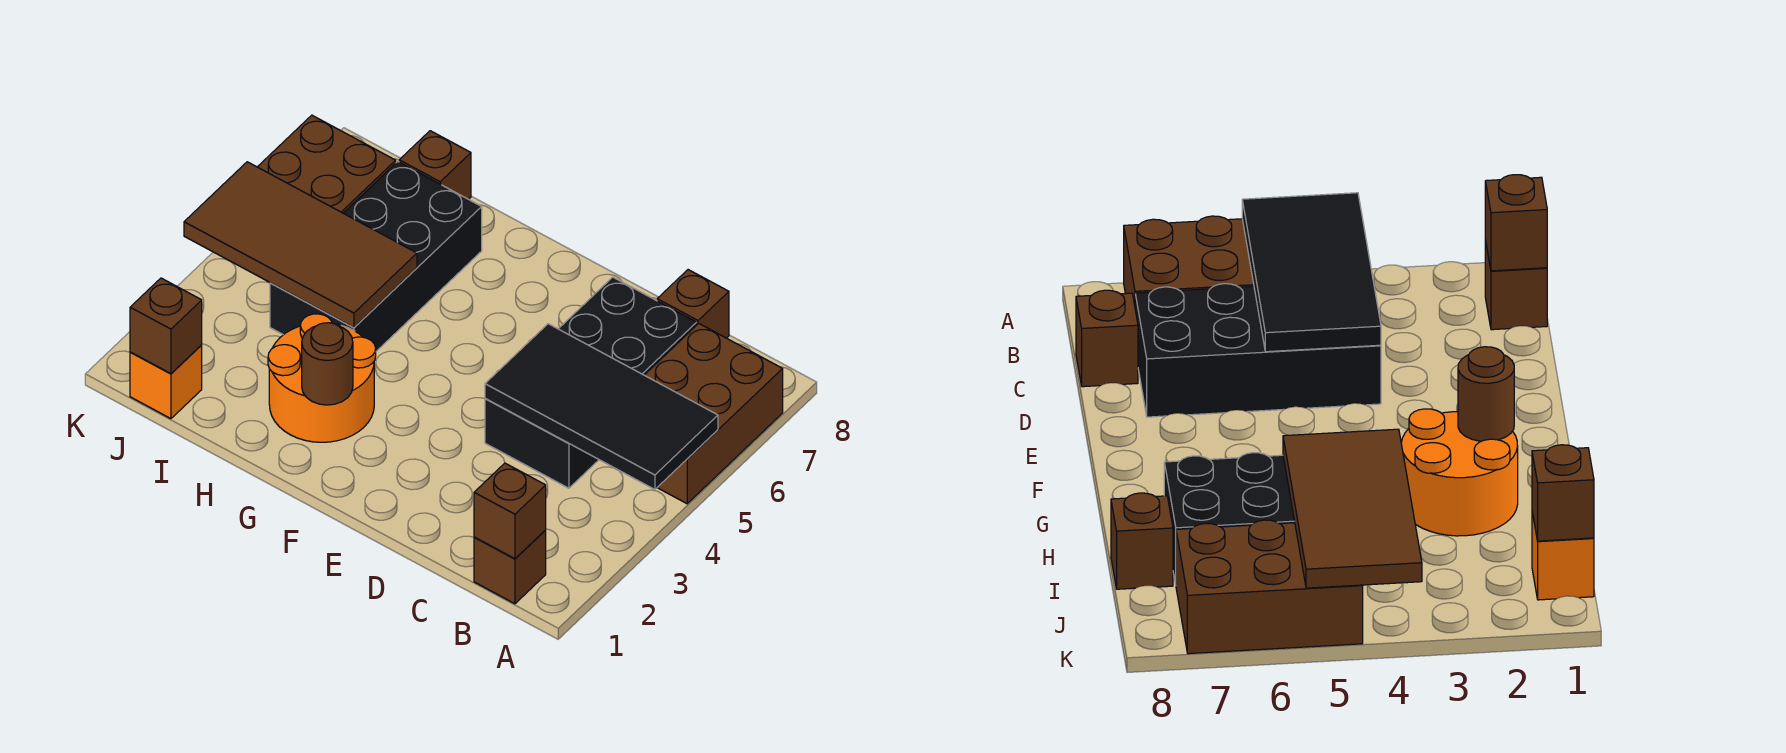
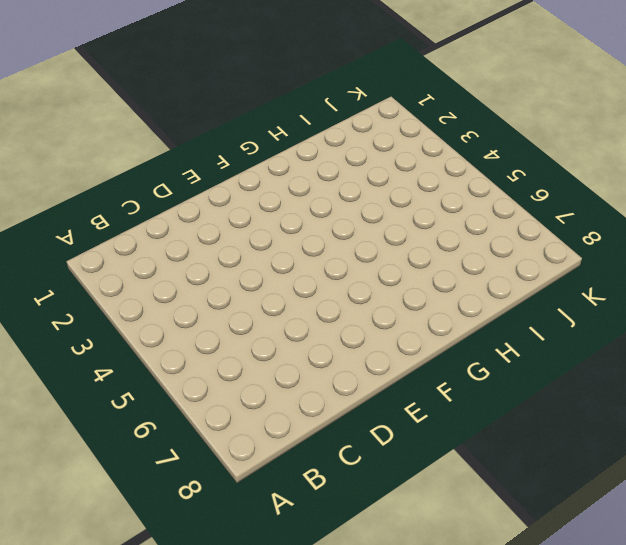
none -> brown 2x3 brick [645,323,783,504]
none -> brown 1x1 brick [474,530,546,604]
none -> black 2x4 brick [485,277,697,488]

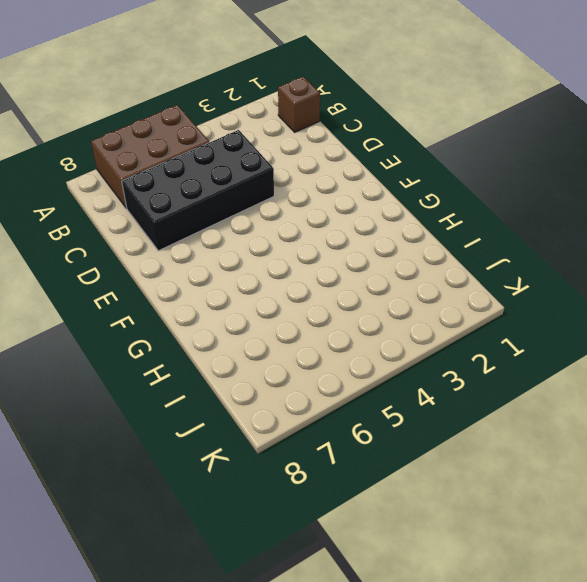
none -> brown 1x1 brick [657,270,729,338]
none -> orange 2x2 round brick [268,314,376,442]
none -> black 2x4 brick [270,162,482,351]

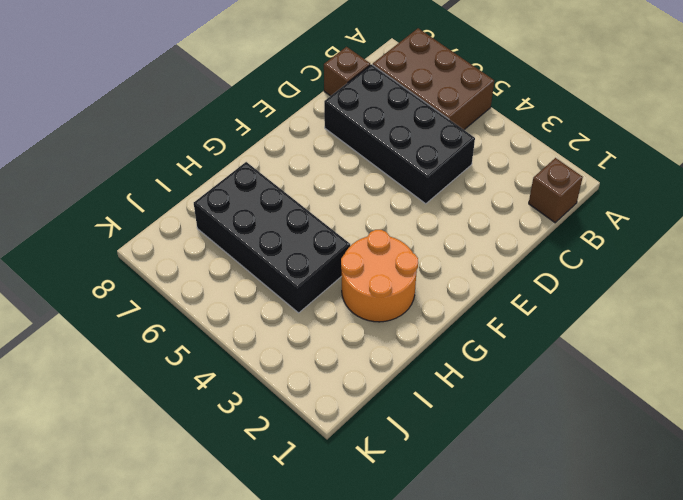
none -> brown 1x1 brick [399,131,471,199]
none -> orange 1x1 brick [130,345,202,419]
none -> brown 2x3 brick [258,115,396,213]

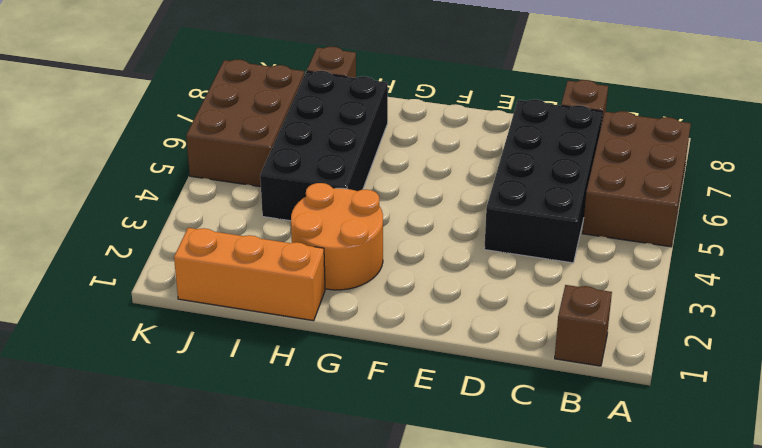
orange 1x3 brick [174,228,325,321] -> orange 1x1 brick [130,345,202,419]
none -> black 2x4 tile [485,324,718,489]
none -> brown 1x1 brick [474,463,546,559]
none -> brown 1x1 round brick [302,323,353,405]

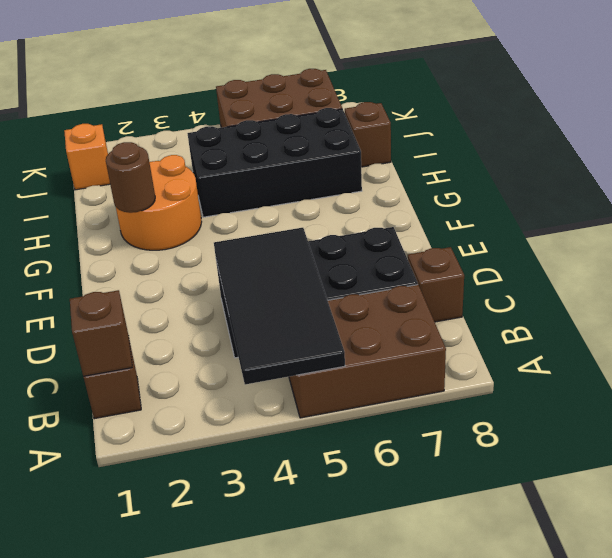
none -> brown 2x4 tile [184,162,417,327]
none -> brown 1x1 brick [130,278,202,374]

